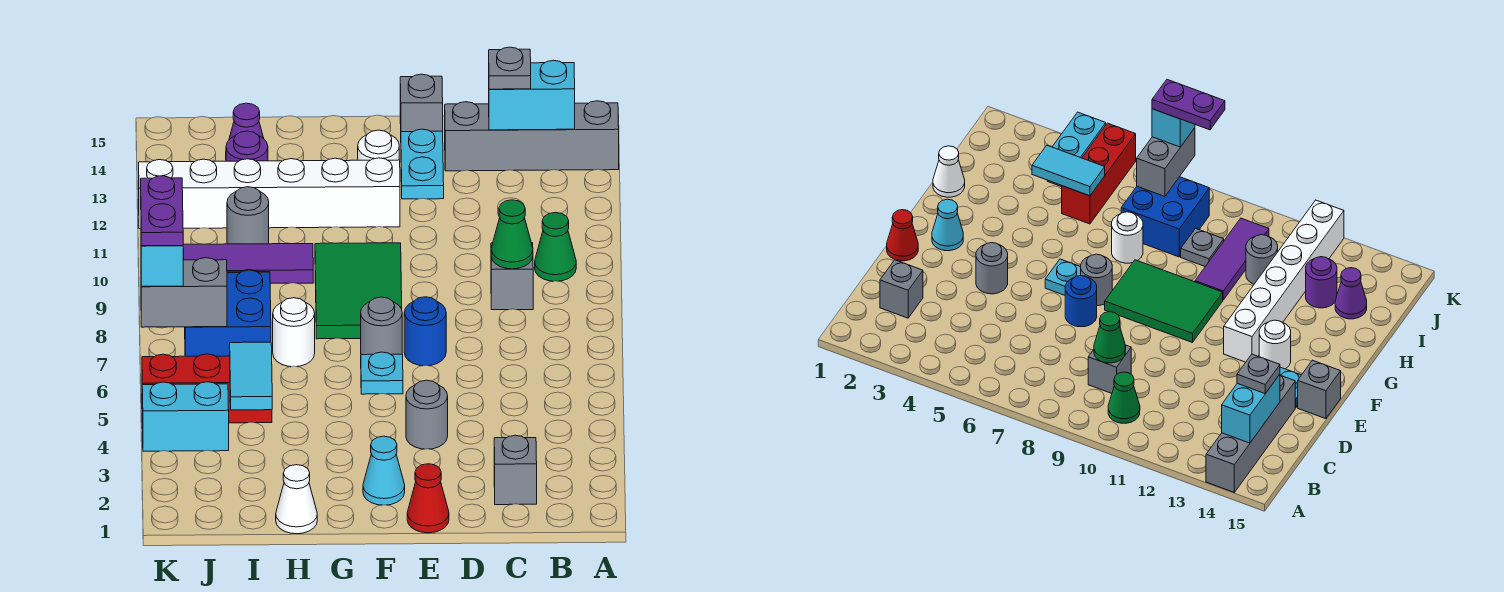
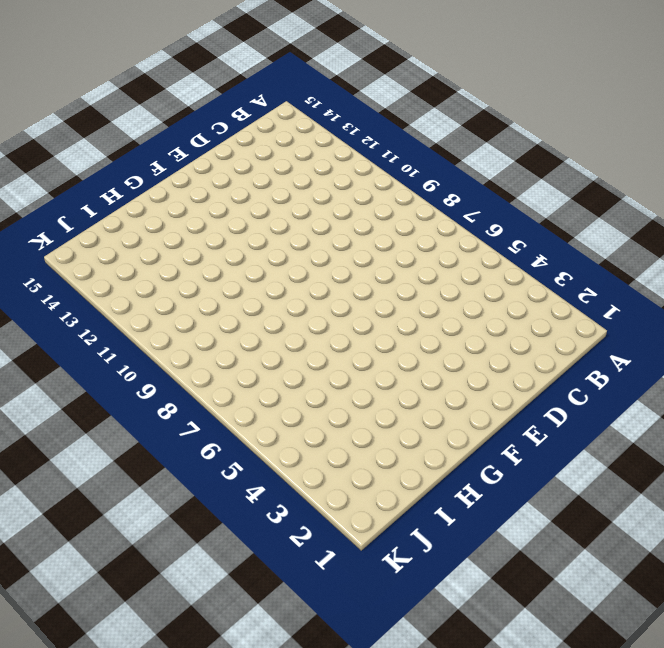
none -> grey 1x4 brick [445,101,619,171]
none -> green 1x1 cone [535,212,576,281]
none -> grey 1x1 brick [494,435,537,505]
none -> grey 1x1 brick [491,243,533,310]

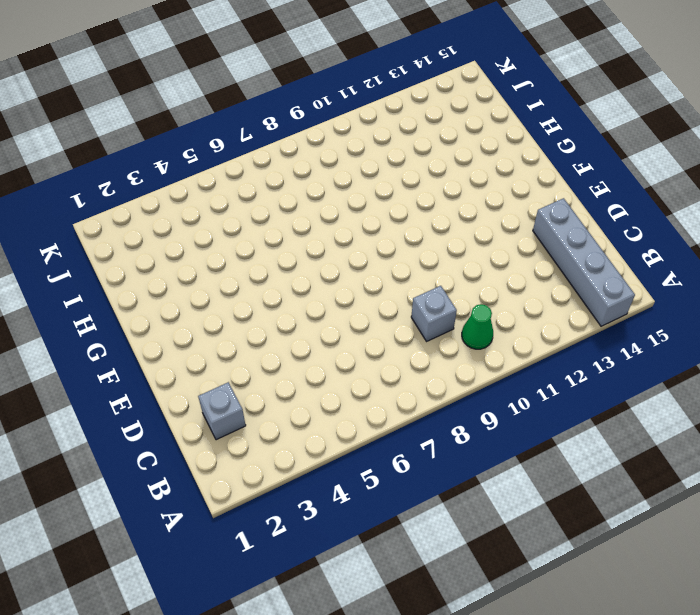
none -> red 1x1 cone [407,464,449,533]
none -> grey 1x1 round brick [406,380,448,449]
none -> blue 1x1 round brick [404,297,446,366]
none -> cyan 1x2 plate [401,129,444,199]

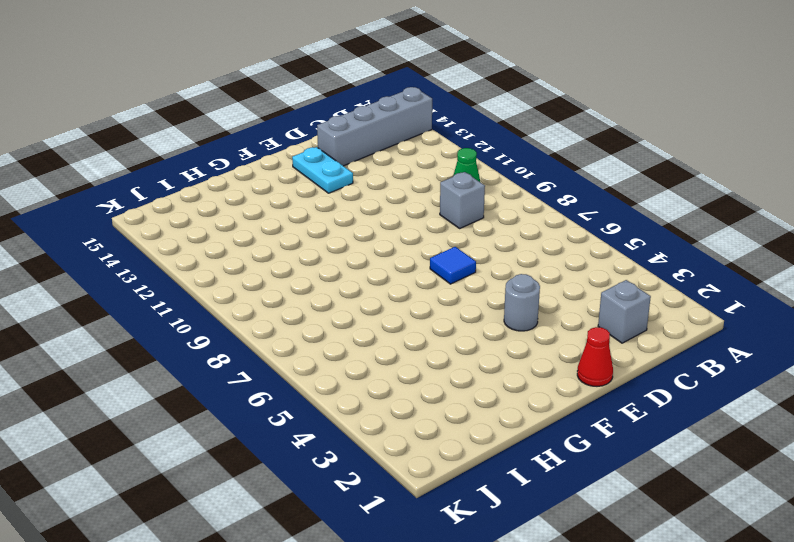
blue 1x1 tile [430,247,476,284] -> blue 1x1 round brick [404,297,446,366]
none -> grey 1x1 brick [400,74,443,132]
none -> cyan 1x1 cone [363,436,405,505]
none -> cyan 1x1 plate [361,352,403,394]
none -> grey 1x1 round brick [361,297,402,355]

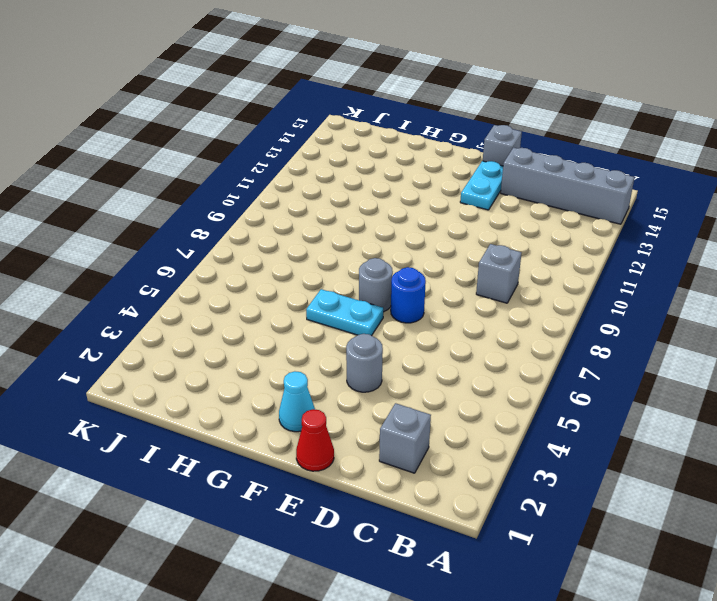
cyan 1x2 plate [306,289,383,336] -> cyan 1x1 plate [361,352,403,394]
none -> green 1x1 cone [535,212,576,281]
none -> green 2x3 tile [315,243,402,339]
none -> white 1x6 brick [139,158,400,229]
none -> white 1x1 round brick [358,130,399,160]

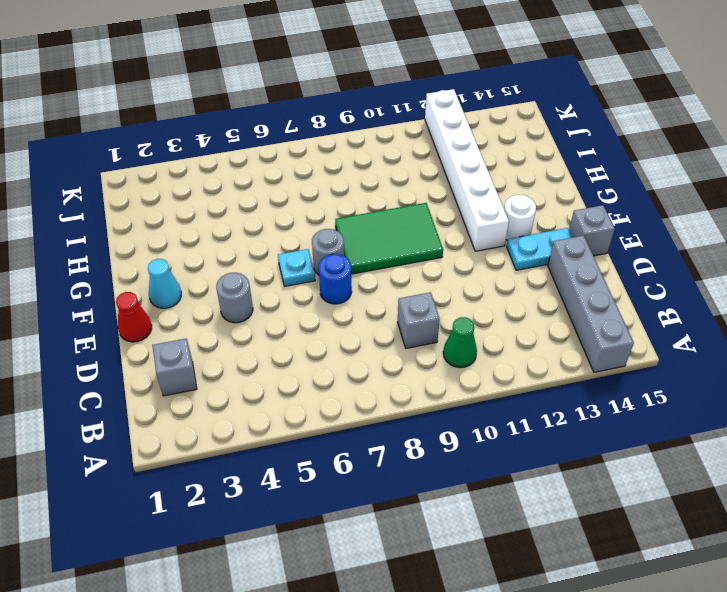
none -> white 1x1 cone [276,465,317,534]
none -> white 1x1 round brick [273,298,315,367]
none -> purple 1x3 tile [183,244,313,283]
none -> red 1x3 brick [142,354,272,423]

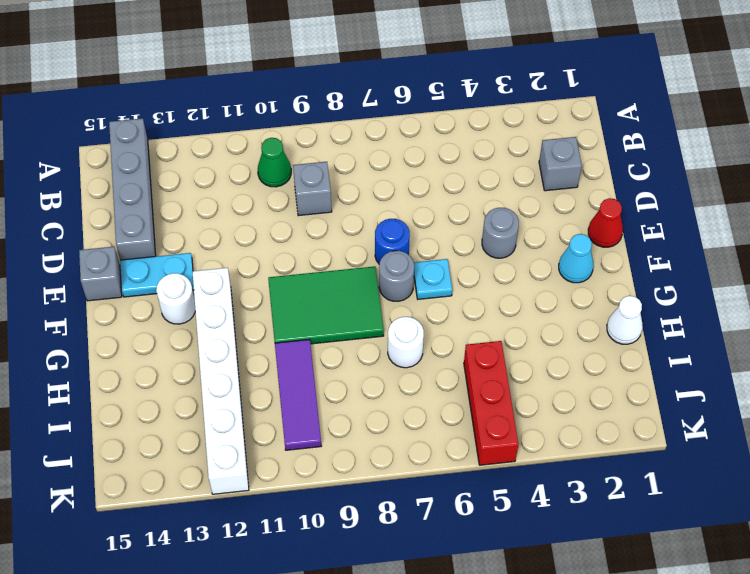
none -> blue 2x2 brick [185,270,271,356]
none -> grey 1x1 plate [1181,228,1224,266]
none -> grey 1x1 round brick [227,187,269,244]
none -> purple 1x1 round brick [226,131,268,161]

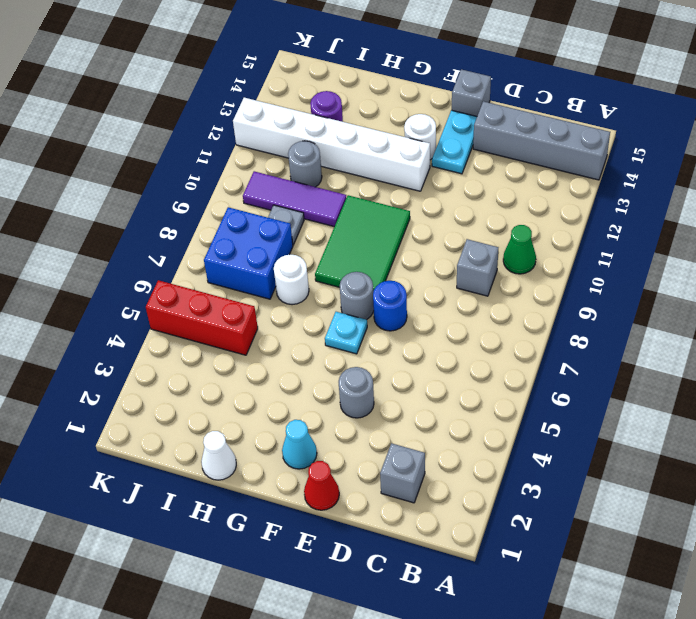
none -> purple 1x1 cone [229,103,264,140]
none -> cyan 1x2 brick [142,382,229,451]
none -> cyan 1x2 brick [489,60,575,130]
none -> green 1x1 cone [491,200,533,269]

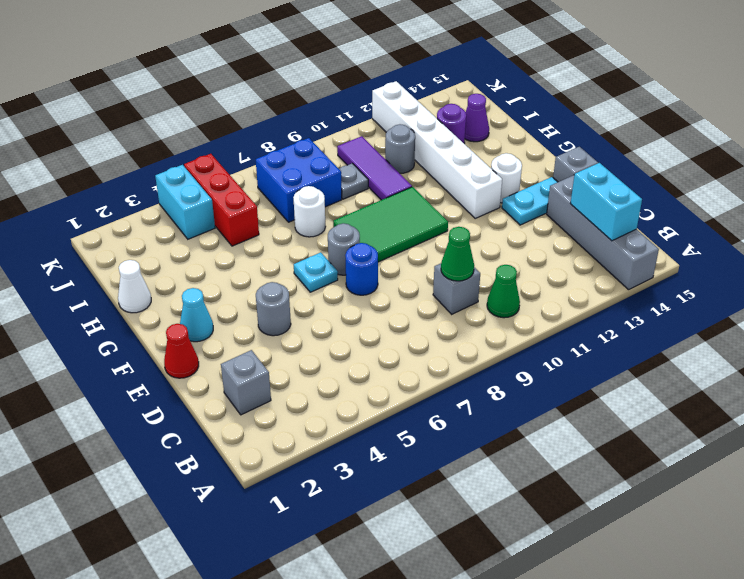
none -> cyan 1x2 tile [230,342,272,410]
none -> grey 1x2 brick [141,258,227,327]
none -> grey 1x1 plate [489,47,531,89]
none -> cyan 1x1 brick [141,246,183,286]

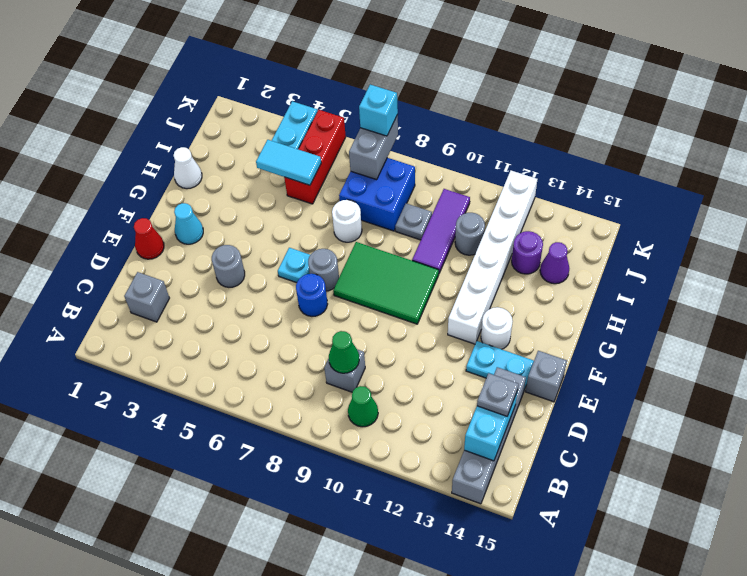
none -> purple 1x2 plate [141,176,183,246]

